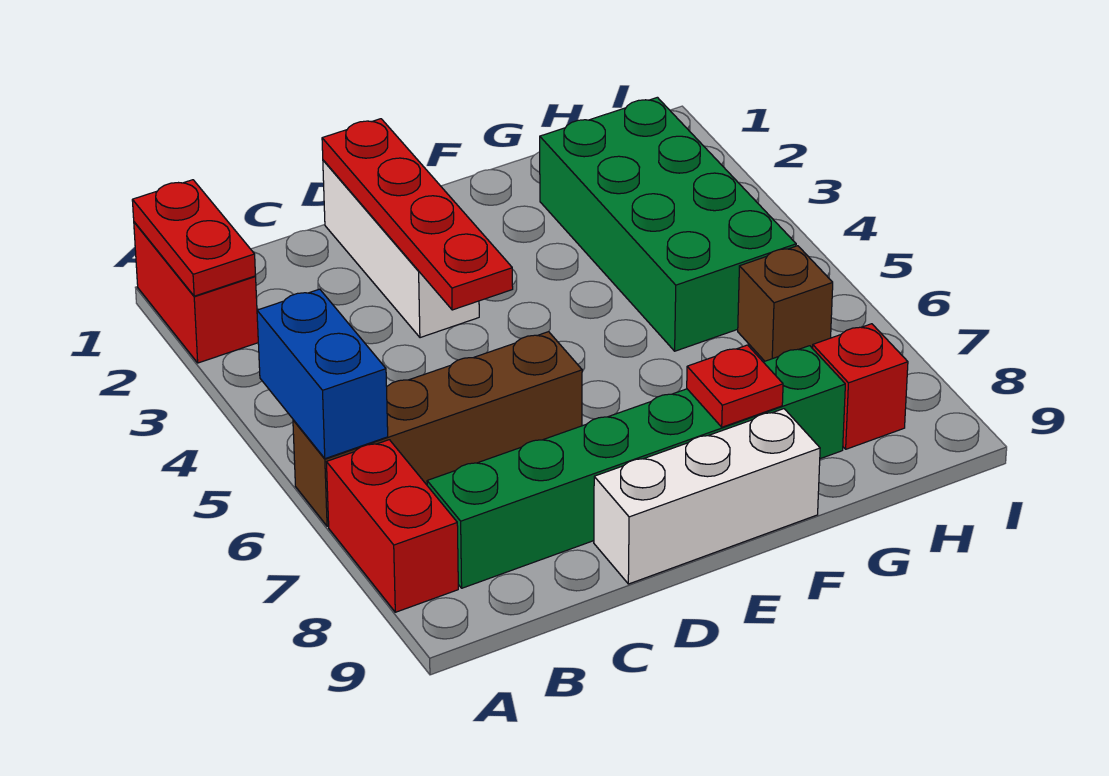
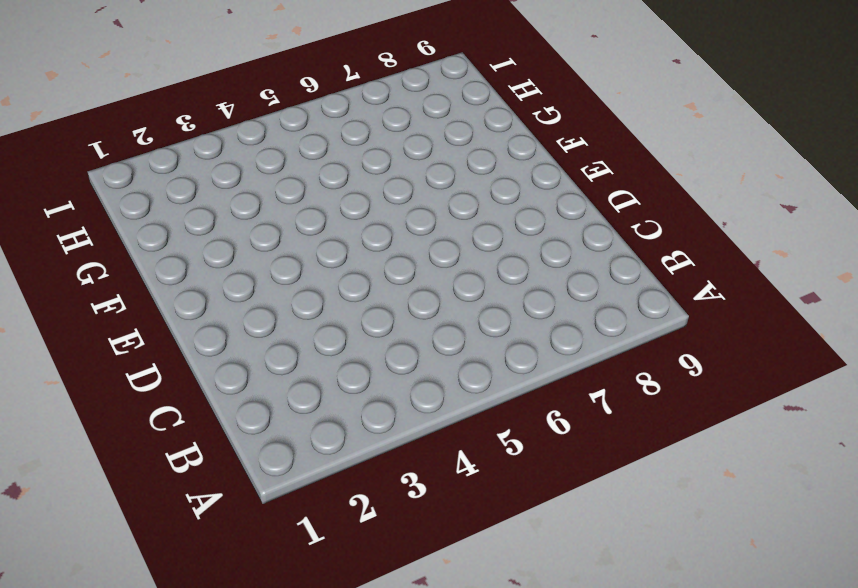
none -> red 1x2 brick [134,222,258,363]
none -> brown 1x4 brick [293,332,582,526]
none -> red 1x2 brick [327,440,458,612]

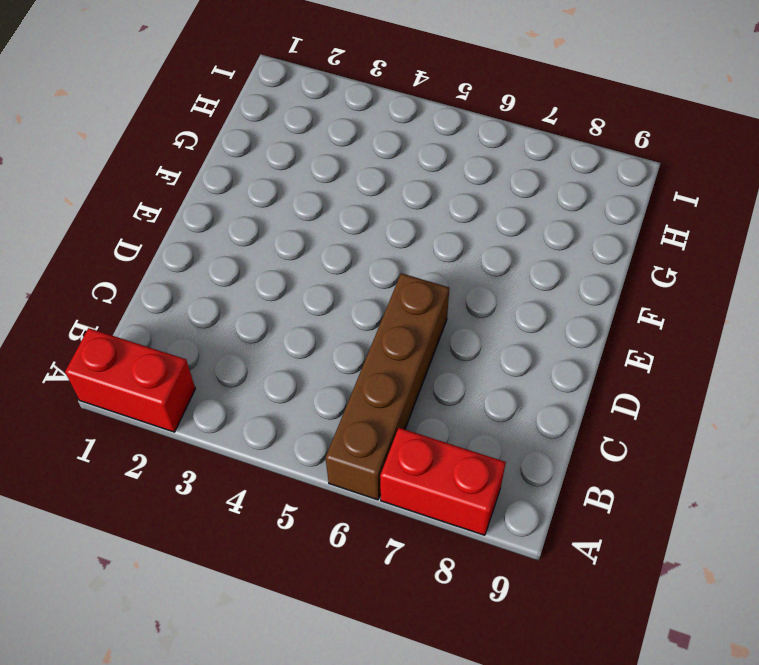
none -> green 1x6 brick [427,346,845,588]
none -> white 1x3 brick [323,160,479,338]
none -> white 1x3 brick [594,409,820,584]

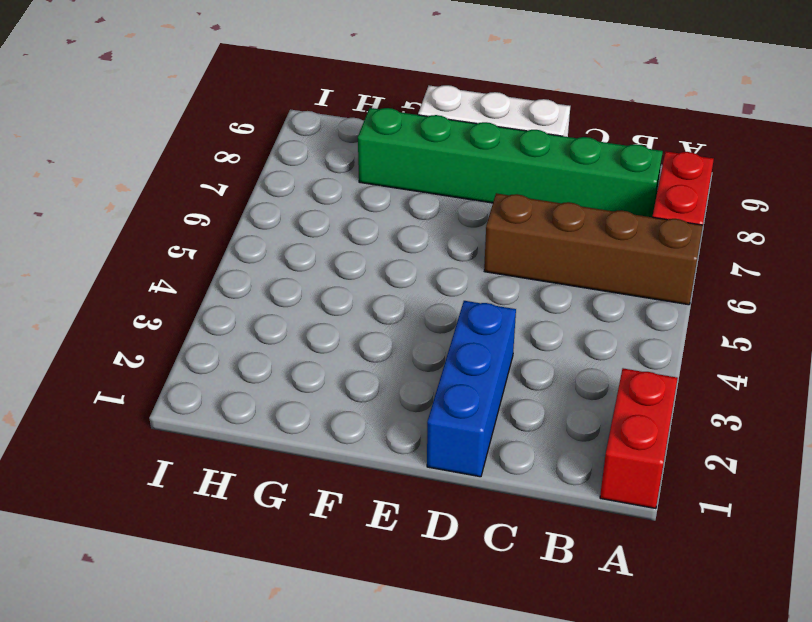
blue 1x3 brick [427,301,516,477] -> white 1x3 brick [323,160,479,338]
none -> green 2x4 brick [540,97,796,351]
none -> brown 1x1 brick [738,246,833,361]
none -> red 1x1 brick [813,324,908,449]

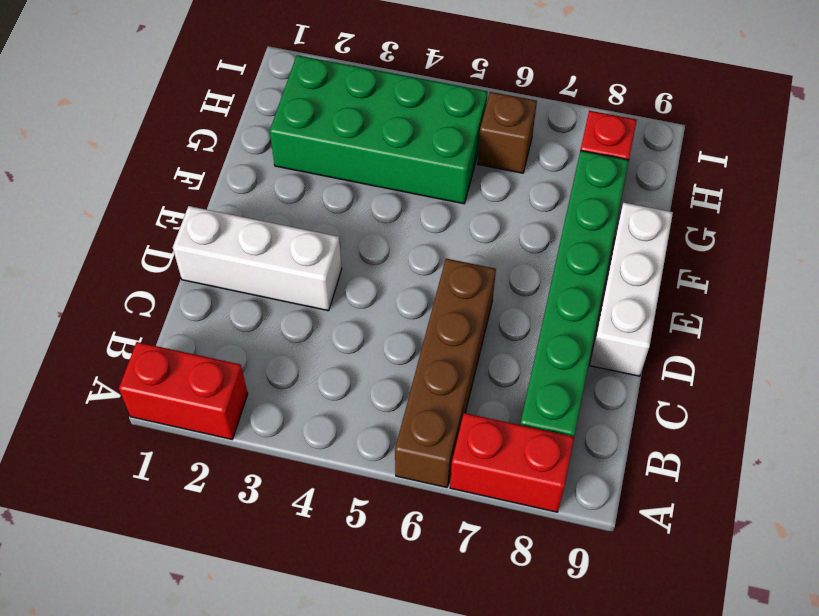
none -> red 1x2 plate [132,180,256,296]
none -> blue 1x2 brick [257,289,388,459]
none -> red 1x4 plate [322,119,513,310]

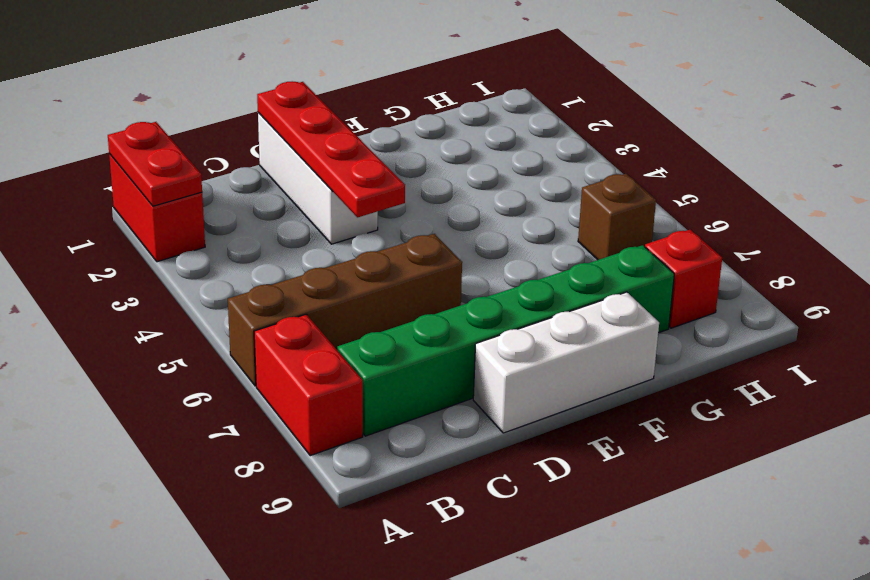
none -> green 2x4 brick [540,97,796,351]
none -> blue 1x2 brick [257,289,388,459]
none -> red 1x1 plate [687,345,783,427]

